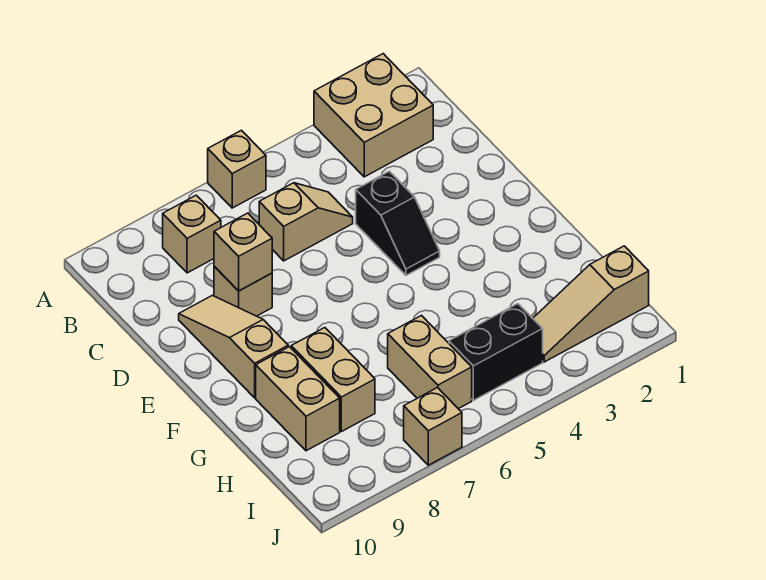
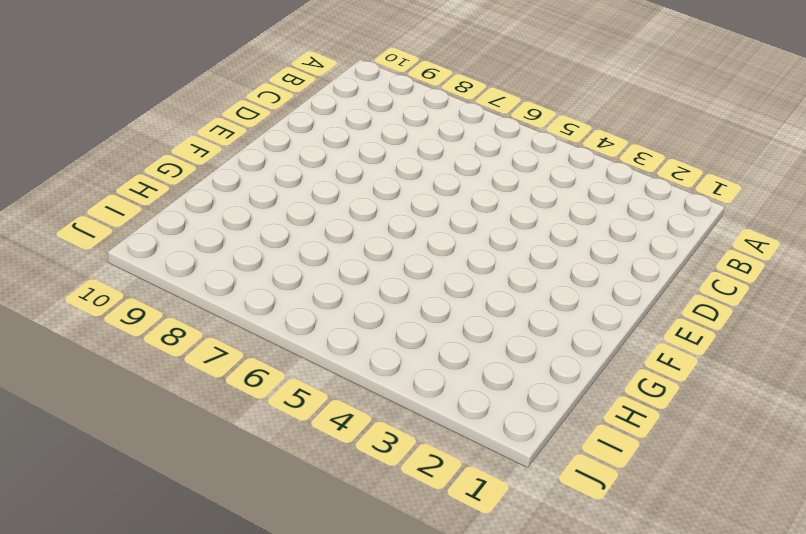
none -> tan 2x2 brick [314,54,433,177]
none -> tan 1x1 brick [208,130,266,208]
none -> tan 1x1 brick [163,195,221,273]

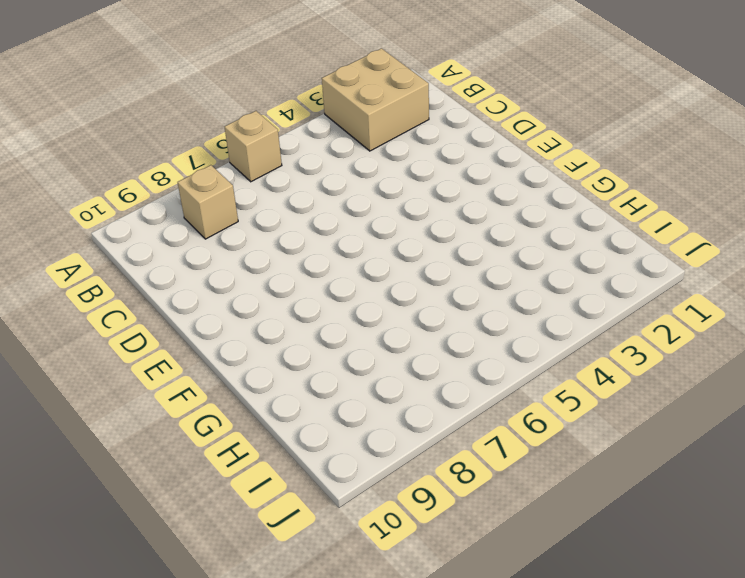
none -> tan 1x2 slope [259,183,353,261]
none -> black 1x2 slope [356,171,440,275]
none -> tan 1x1 brick [214,267,272,316]

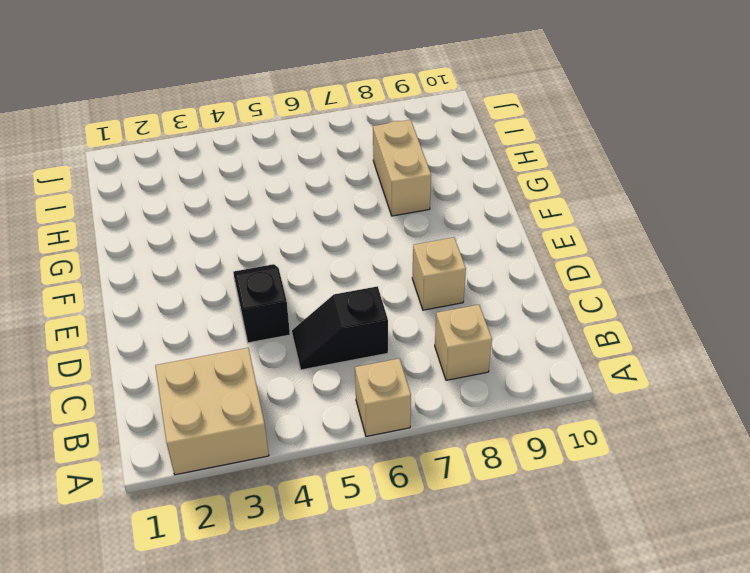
black 1x2 slope [292,286,388,370] -> tan 1x2 slope [259,183,353,261]
none -> tan 1x3 slope [179,295,288,398]
none -> tan 1x2 brick [256,347,340,451]
none -> tan 1x2 brick [388,316,472,409]

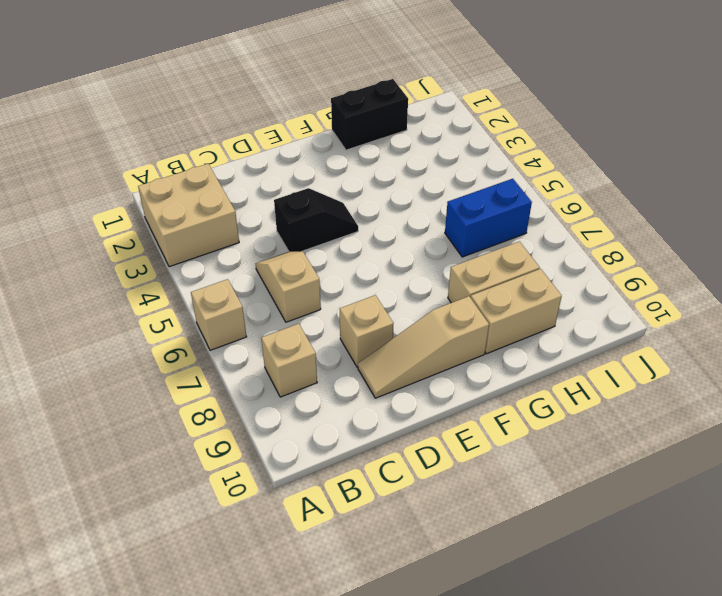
black 1x2 brick [331,79,408,150] -> black 1x2 brick turned to [449,304,543,400]
blue 1x2 brick [445,179,532,257] -> tan 1x2 brick [388,316,472,409]
none -> tan 1x3 slope [533,246,649,362]
none -> tan 1x1 brick [404,388,462,465]
none -> tan 1x1 brick [214,213,272,291]

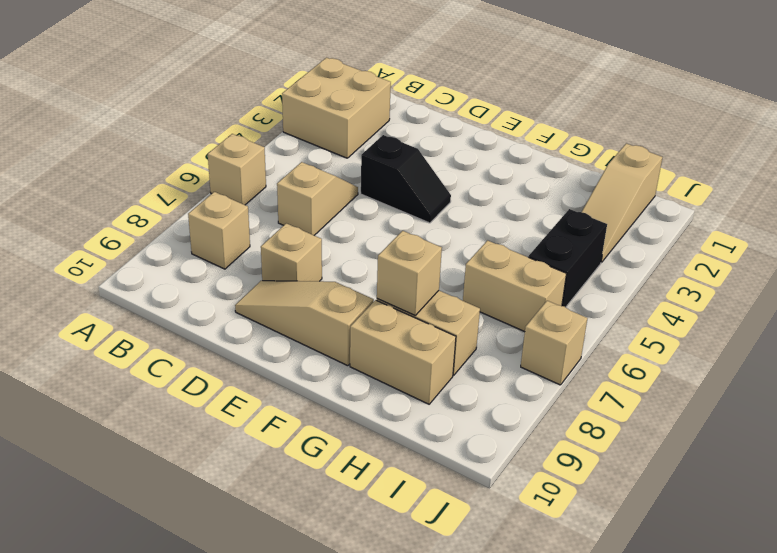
tan 1x1 brick [377,231,442,315] -> tan 1x1 brick moved to [214,213,272,291]

